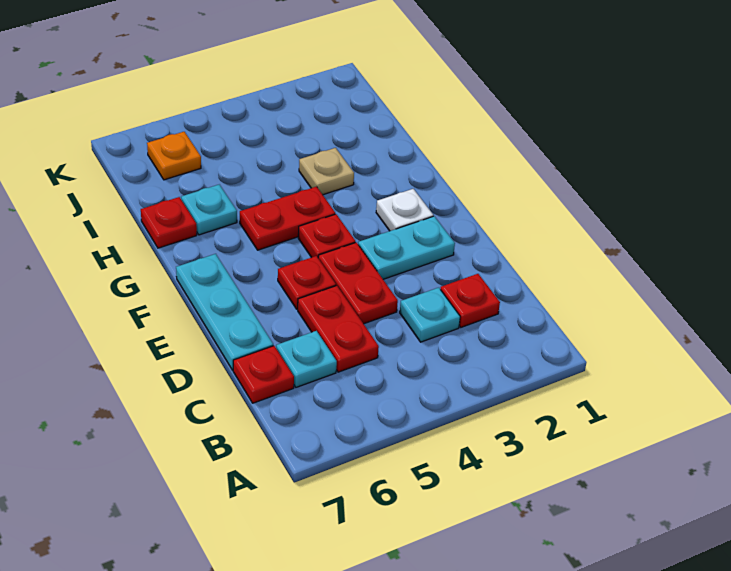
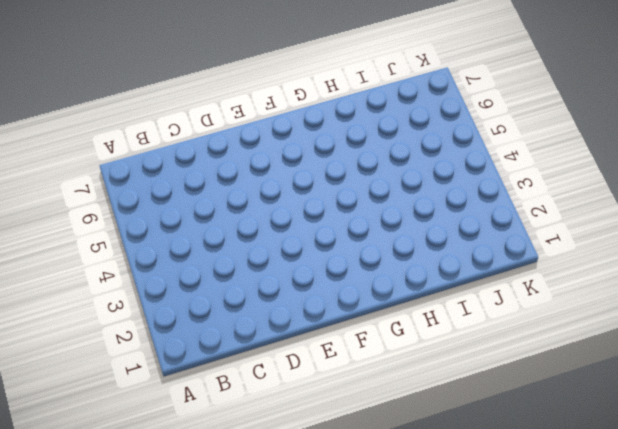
none -> red 1x1 plate [440,274,500,327]
none -> cyan 1x1 plate [400,288,460,342]
none -> red 1x2 plate [298,286,379,372]

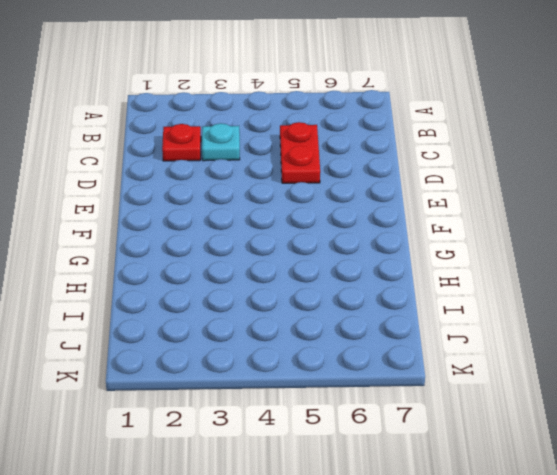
none -> cyan 1x1 plate [276,331,337,387]
none -> red 1x1 plate [233,346,294,403]
none -> red 1x2 plate [318,242,398,324]

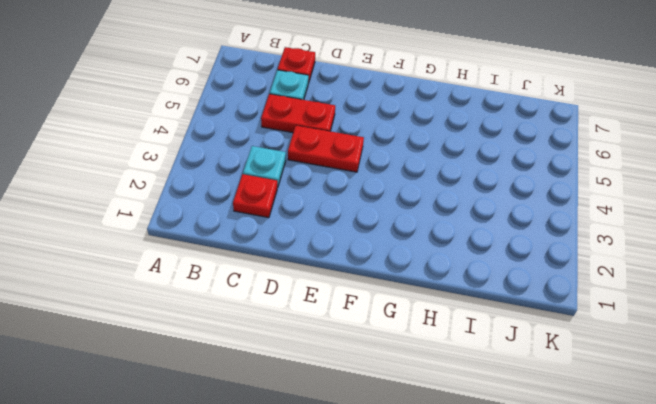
none -> cyan 1x3 plate [176,254,273,370]
none -> cyan 1x2 plate [358,216,455,279]
none -> red 1x1 plate [278,256,336,309]

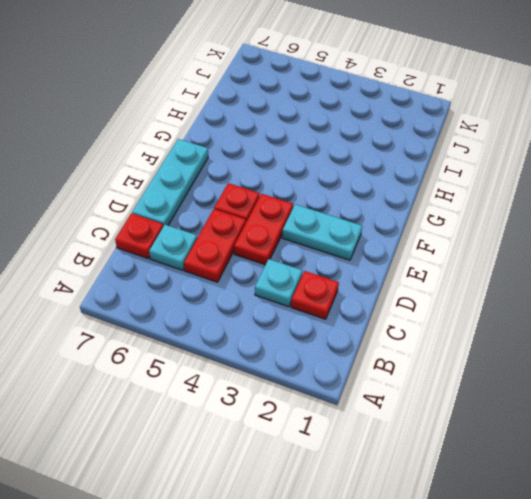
none -> white 1x1 plate [376,189,433,231]
none -> red 1x1 plate [298,214,356,258]
none -> red 1x2 plate [240,187,335,250]

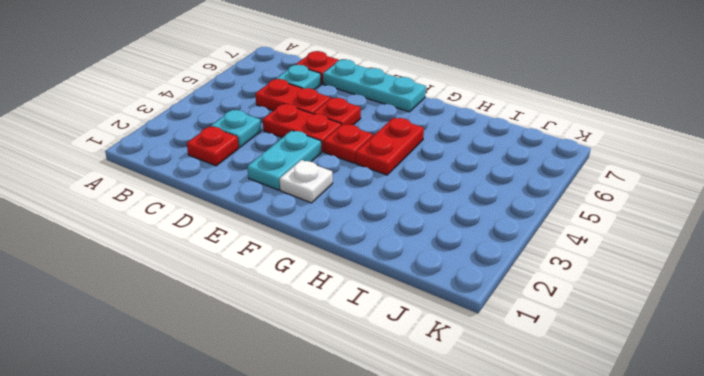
none -> tan 1x1 plate [299,148,354,195]
none -> cyan 1x1 plate [181,185,237,235]
none -> red 1x1 plate [141,197,197,248]

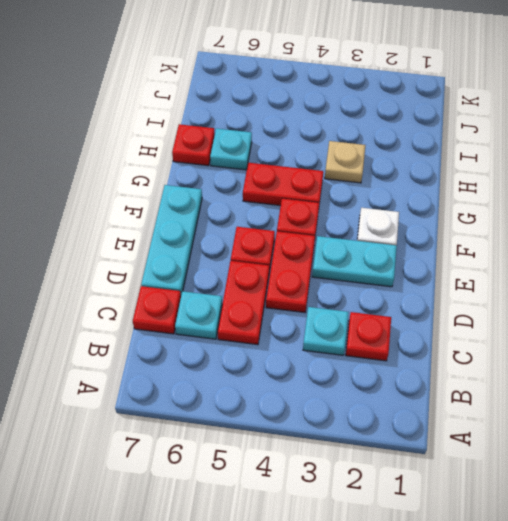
none -> orange 1x1 plate [147,132,201,180]

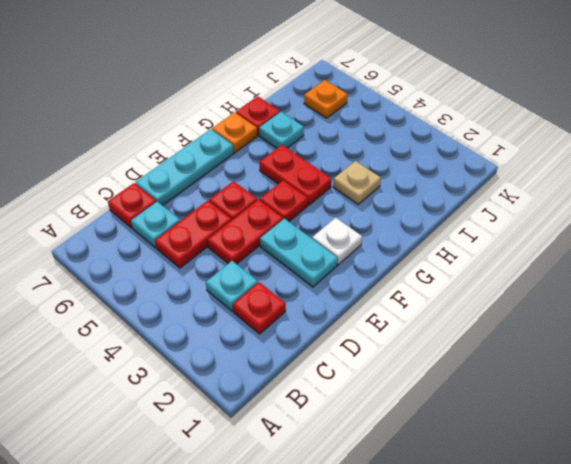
orange 1x1 plate [212,112,257,153] -> none

